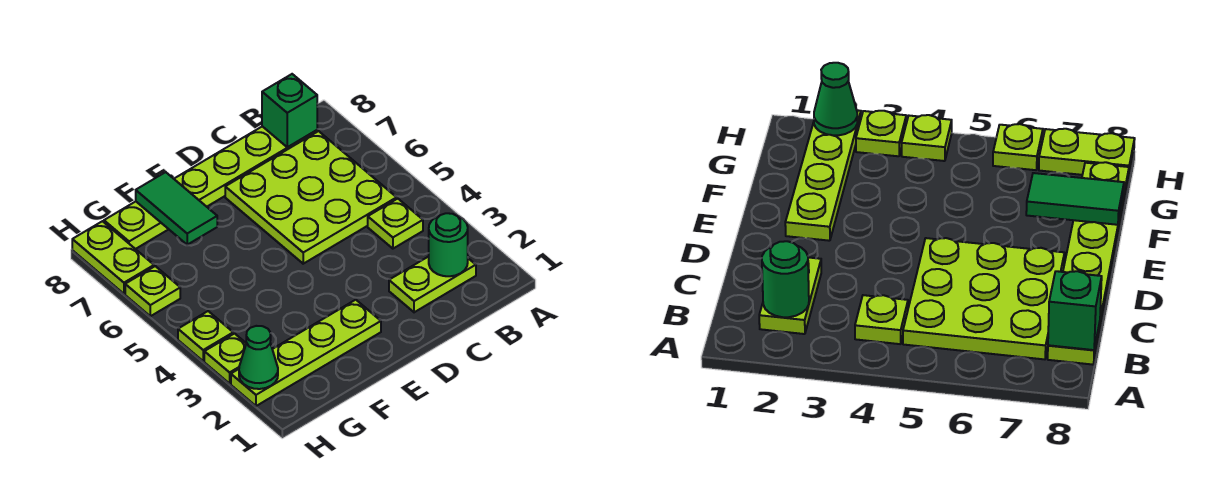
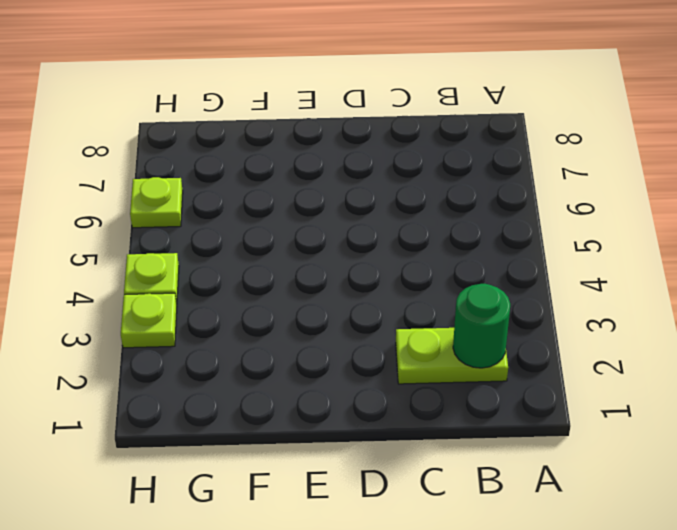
none -> lime 1x1 plate [368,199,423,249]
none -> lime 3x3 plate [225,131,397,264]
none -> lime 1x6 plate [104,126,317,249]

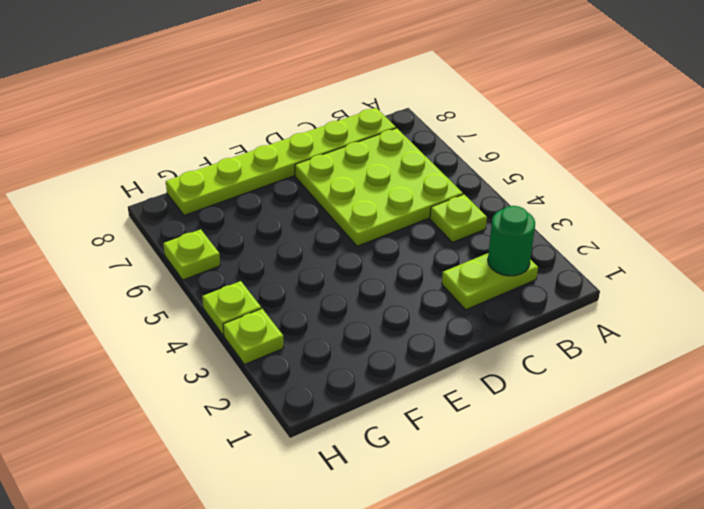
none -> lime 1x4 plate [231,300,381,406]
none -> lime 1x2 plate [72,221,154,294]
none -> green 1x1 brick [262,74,317,147]

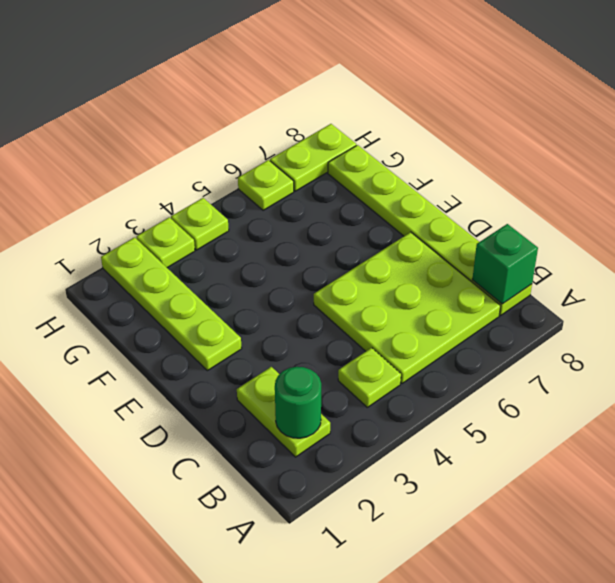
none -> green 1x2 tile [136,172,217,245]
none -> green 1x1 cone [239,326,278,389]

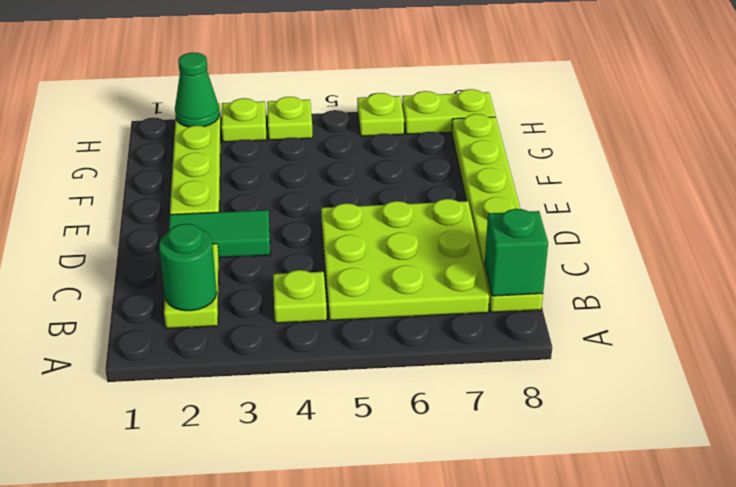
green 1x2 tile [169,210,270,258] -> green 1x2 tile moved to [136,172,217,245]

